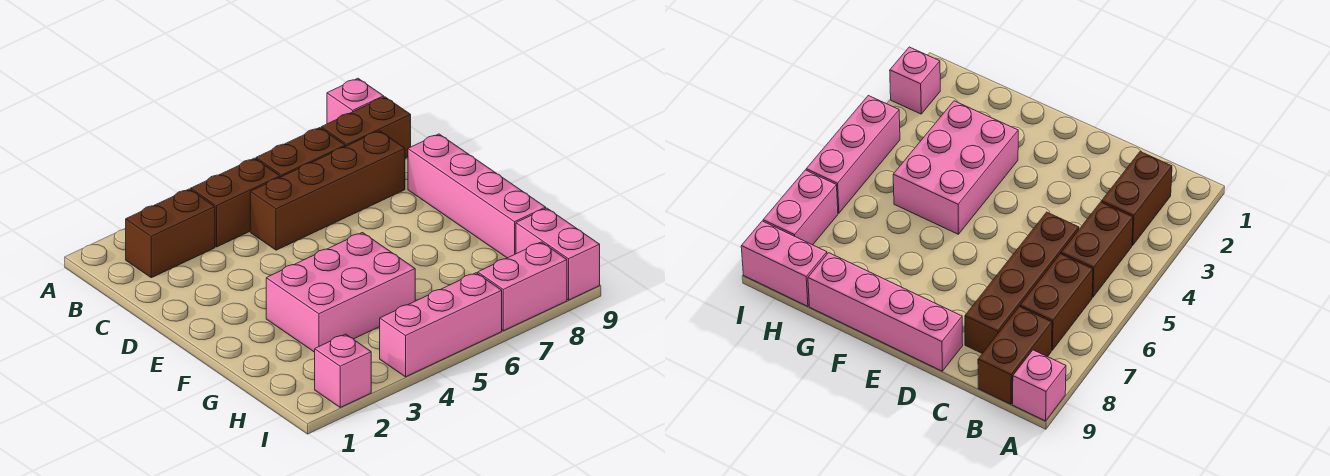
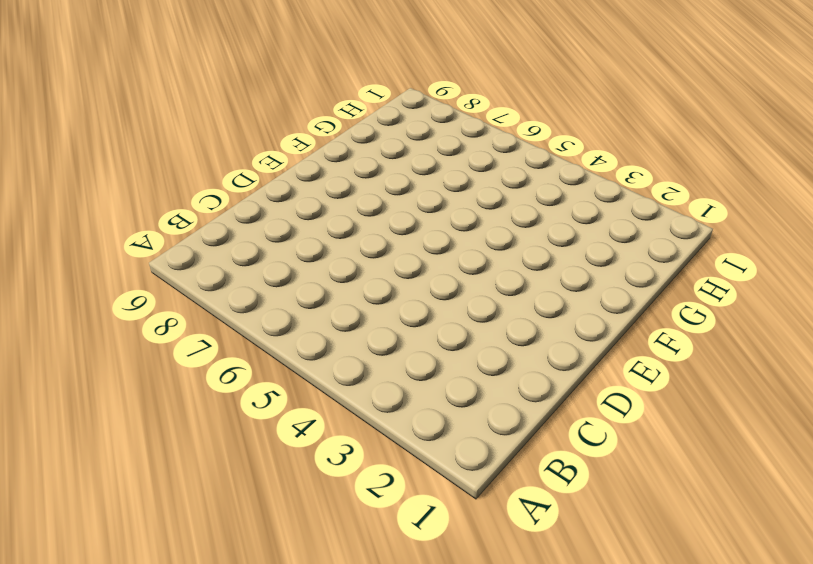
none -> pink 1x1 brick [327,78,384,124]
none -> brown 1x2 brick [126,189,215,278]
none -> brown 1x2 brick [191,158,280,247]

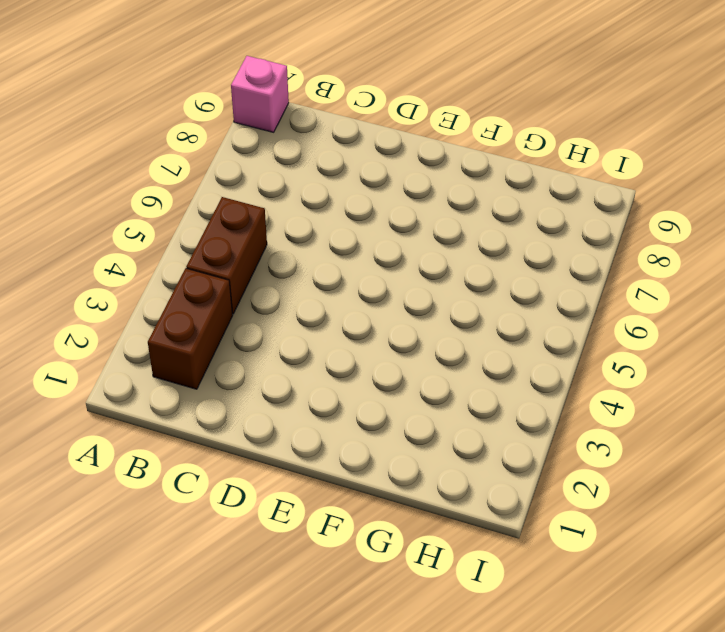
none -> brown 1x2 brick [256,128,345,177]
none -> brown 1x2 brick [321,97,411,158]
none -> brown 1x4 brick [250,131,405,250]

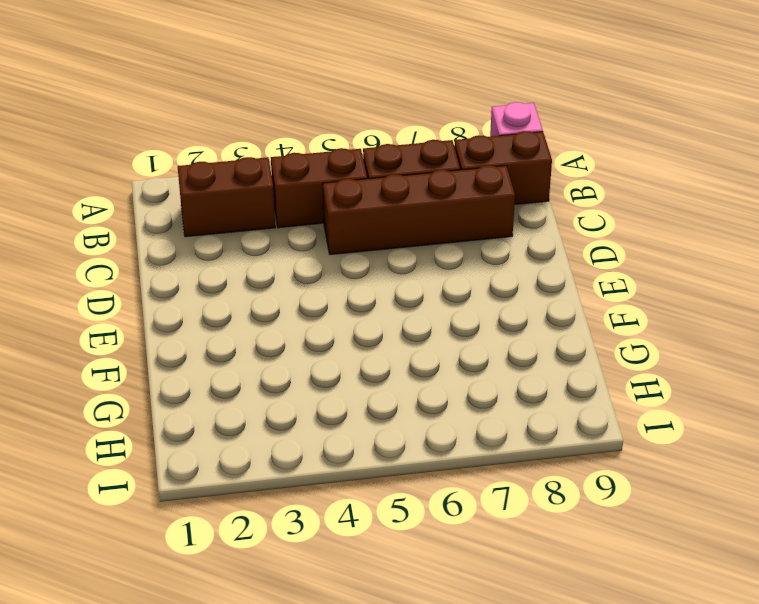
none -> pink 1x4 brick [408,134,546,258]
none -> pink 2x3 brick [266,233,415,352]
none -> pink 1x2 brick [516,208,600,300]

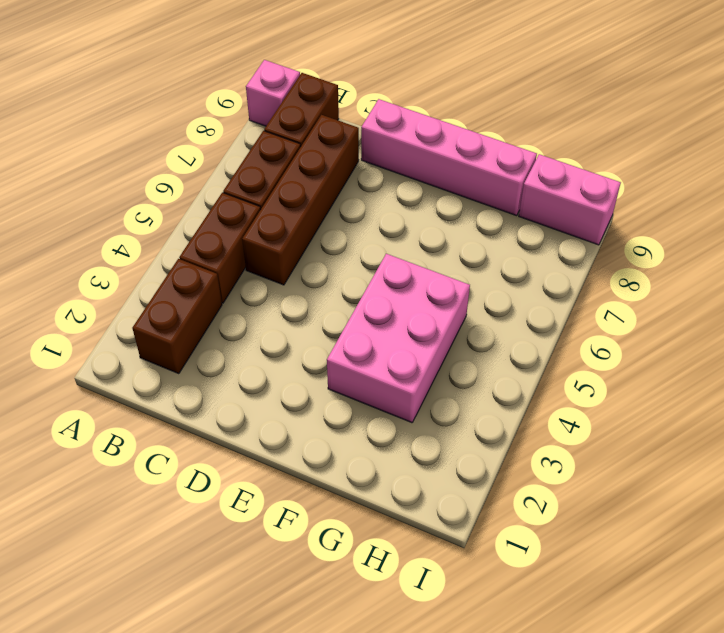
none -> pink 1x1 brick [315,334,371,407]
none -> pink 1x3 brick [380,273,502,377]
none -> pink 1x2 brick [478,242,567,331]

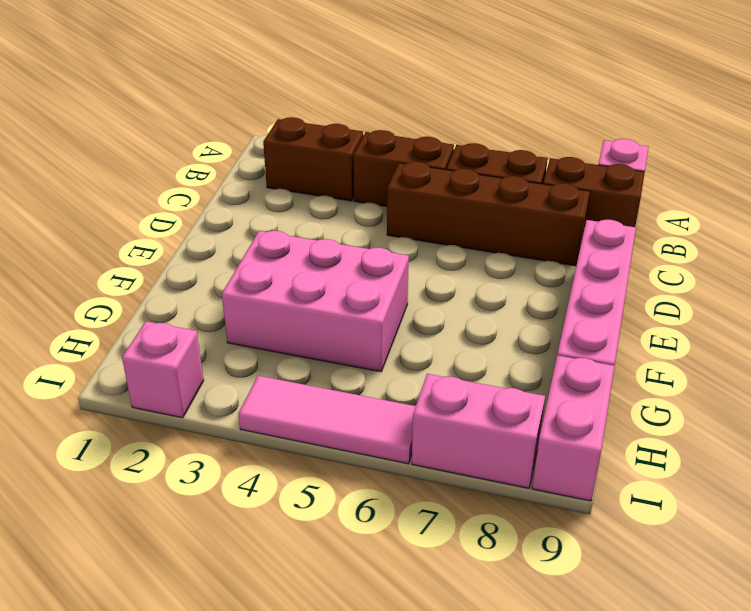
pink 1x3 tile [239,376,416,464] -> pink 1x3 brick [380,273,502,377]

